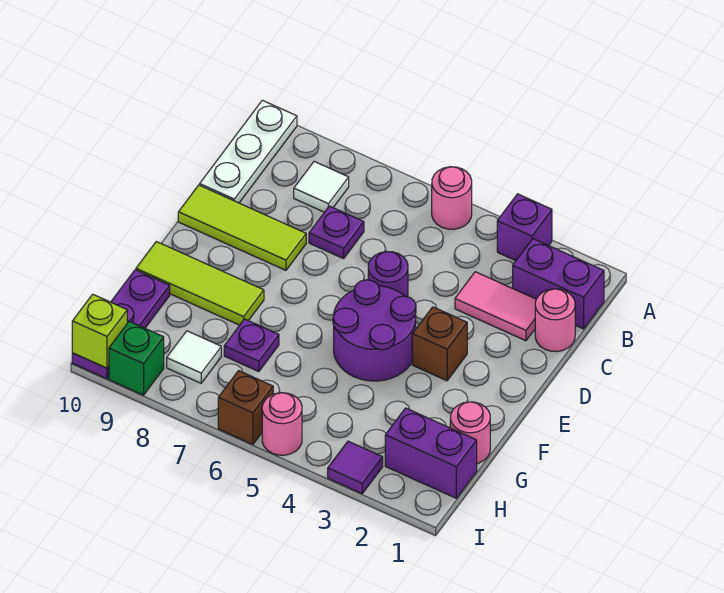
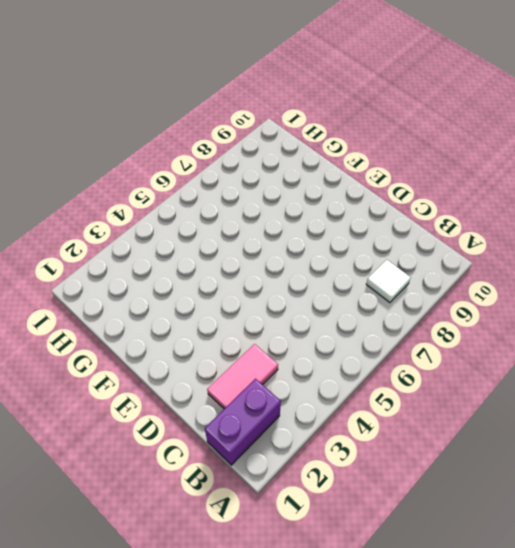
none -> purple 1x1 brick [497,194,552,261]
none -> pink 1x1 round brick [432,167,472,229]
none -> white 1x3 plate [200,100,297,203]

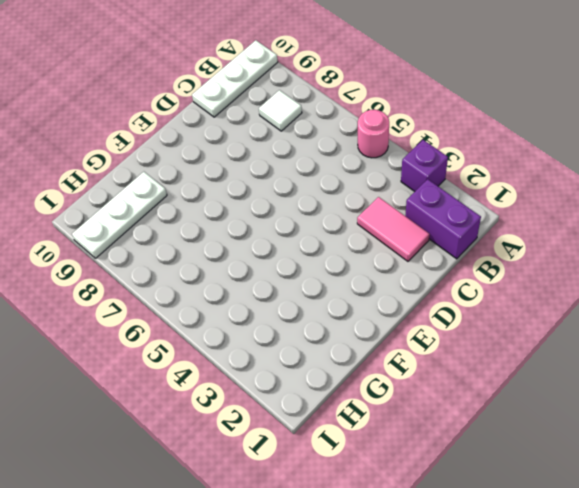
white 1x3 plate [72,172,167,258] -> green 1x1 brick [109,321,164,395]
none -> pink 1x1 round brick [535,289,575,352]
none -> purple 1x1 plate [309,206,364,259]
none -> purple 1x1 round brick [368,251,408,297]

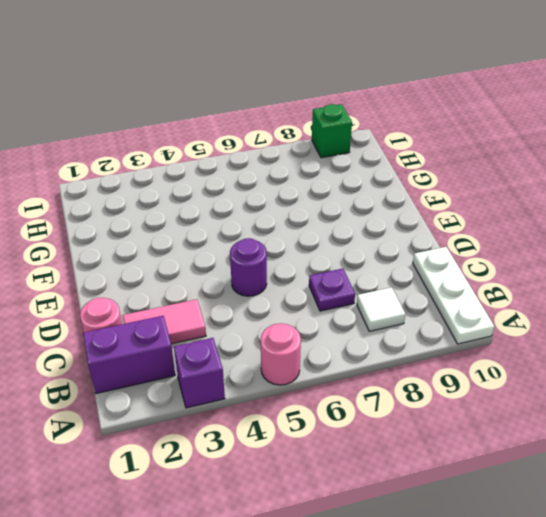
none -> lime 1x3 tile [178,185,306,270]
none -> brown 1x1 brick [412,307,467,381]
none -> purple 2x2 round brick [333,280,416,381]

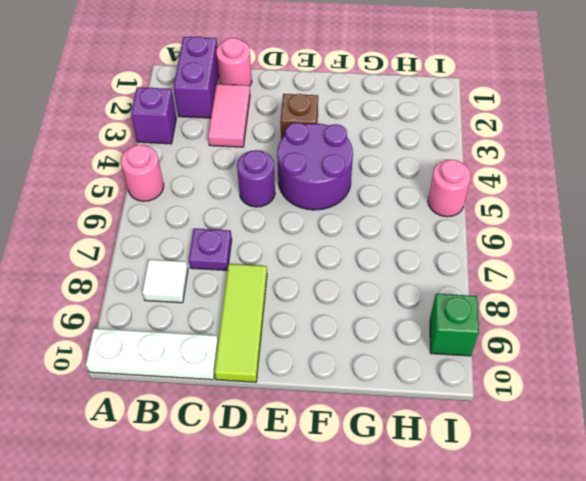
none -> lime 1x3 tile [136,242,264,325]
none -> pink 1x1 round brick [450,402,490,463]
none -> purple 1x1 plate [224,319,279,372]

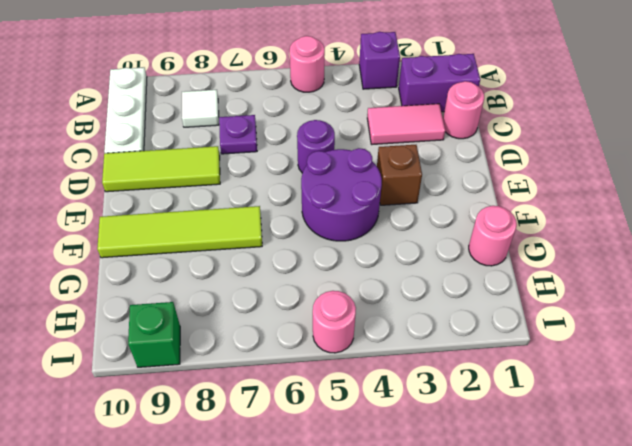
lime 1x4 tile [97,206,262,258] -> lime 1x3 tile [136,242,264,325]
none -> purple 1x1 plate [224,319,279,372]
none -> purple 1x3 plate [72,270,170,379]
none -> purple 1x2 brick [385,408,477,498]

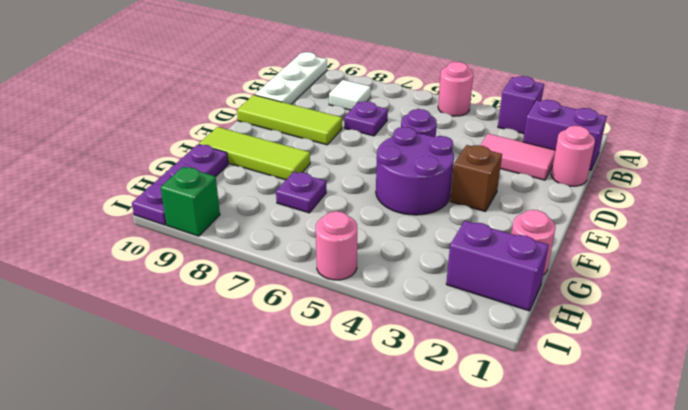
none -> white 1x1 tile [167,331,221,383]
none -> purple 1x1 tile [328,441,383,494]
none -> brown 1x1 brick [218,371,273,444]

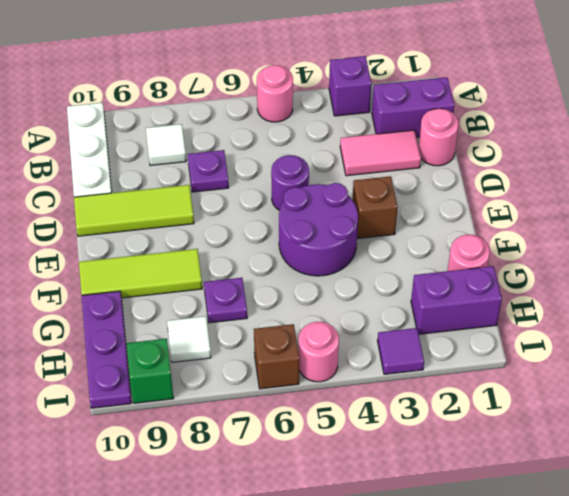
none -> lime 1x1 brick [72,294,127,368]

